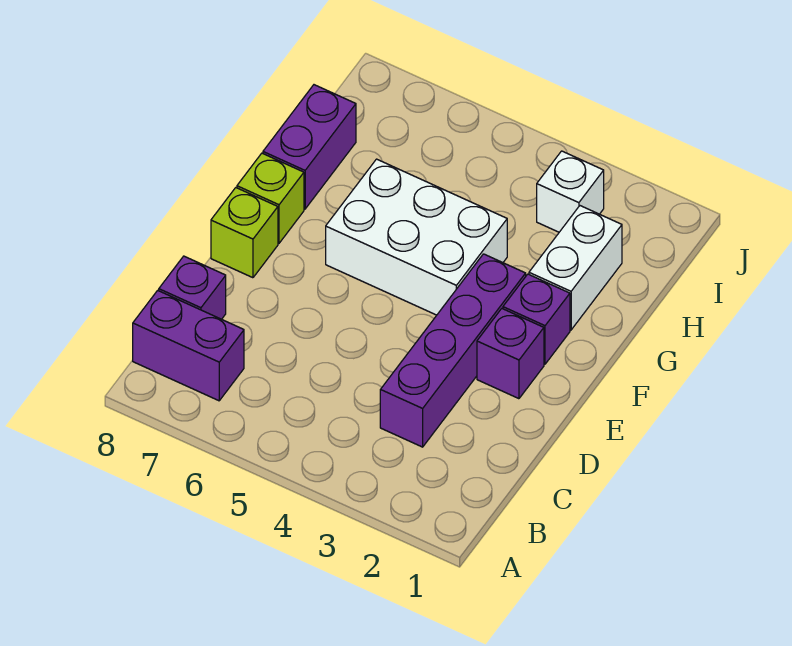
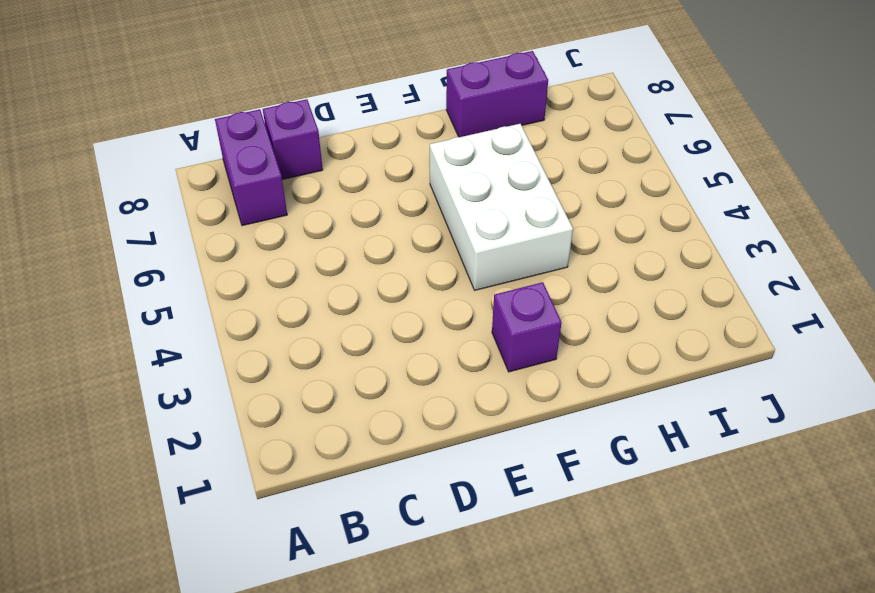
none -> purple 1x4 brick [380,254,526,447]
none -> purple 1x1 brick [477,309,544,399]

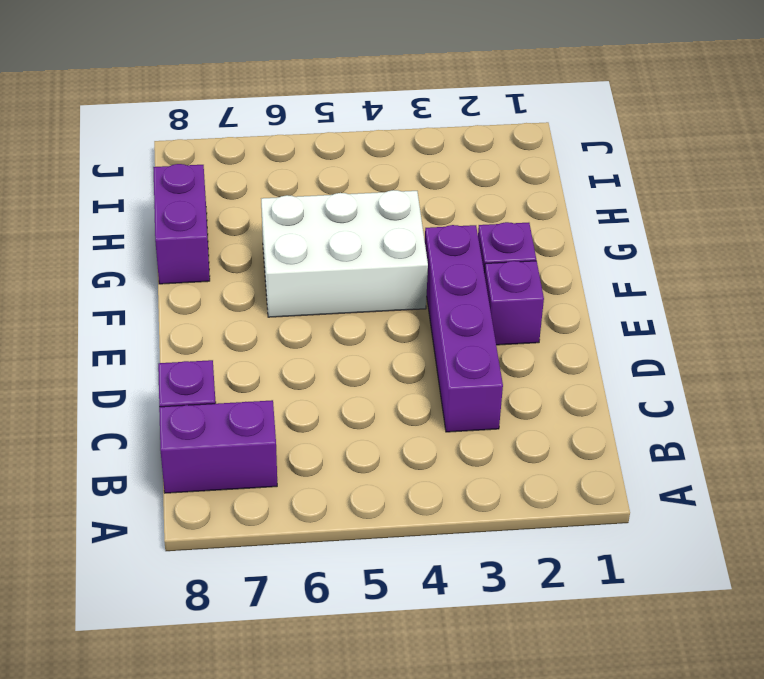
none -> lime 1x1 brick [211,188,278,278]
none -> lime 1x1 brick [237,153,304,243]

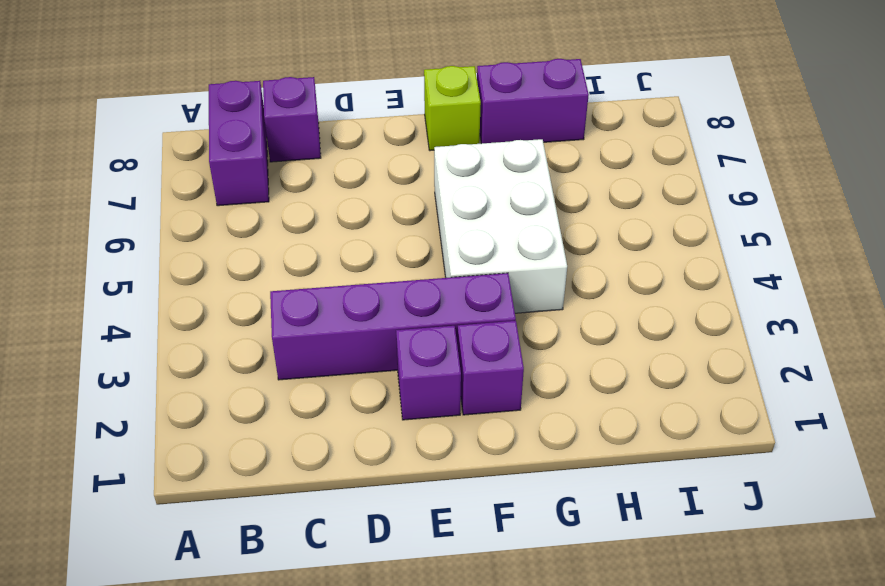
none -> lime 1x1 brick [211,188,278,278]
none -> white 1x2 brick [529,206,622,330]

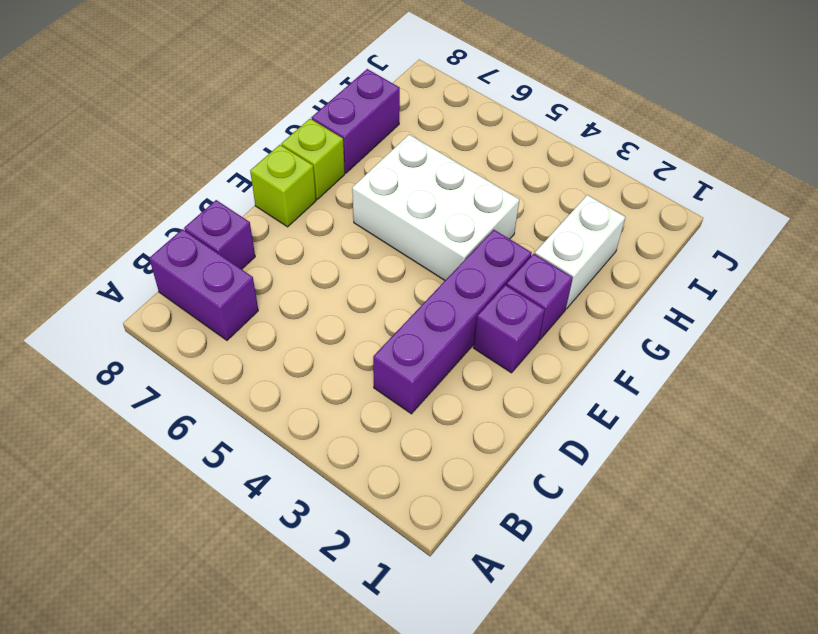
none -> white 1x1 brick [537,151,604,232]

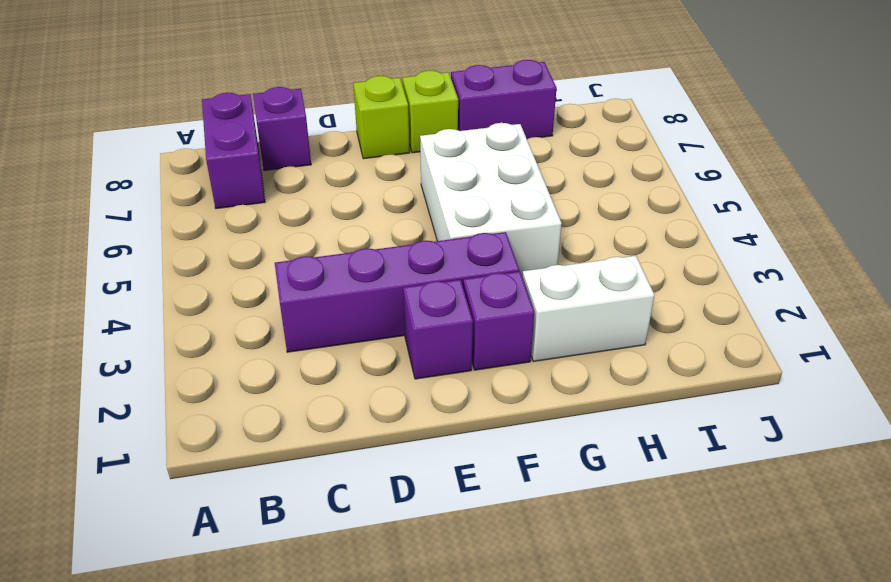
none -> white 1x1 brick [537,151,604,232]

